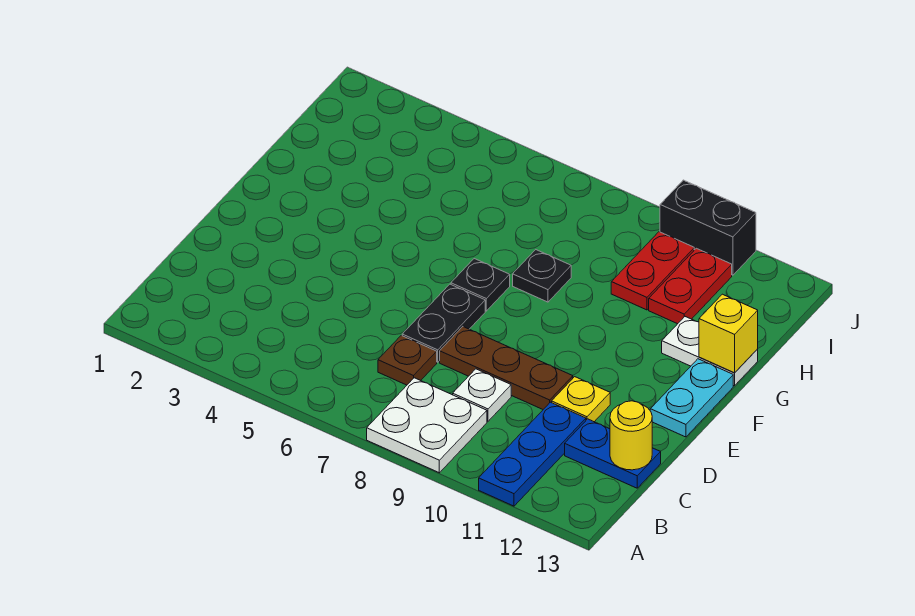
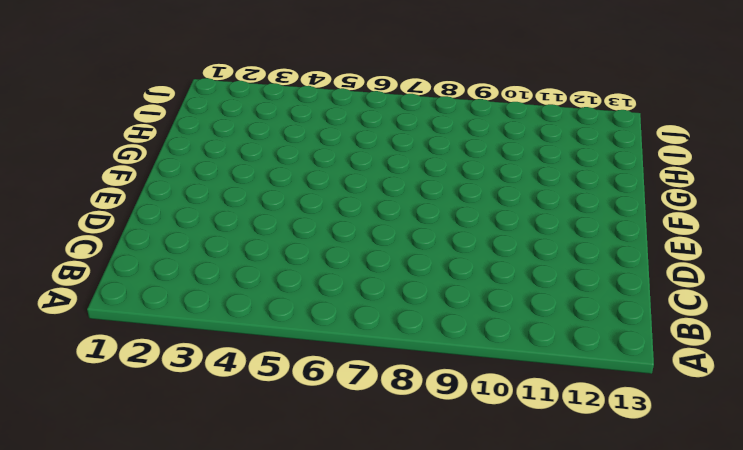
none -> white 2x2 plate [367,378,487,473]
none -> blue 1x3 plate [479,402,586,506]
none -> brown 1x1 plate [378,335,437,385]

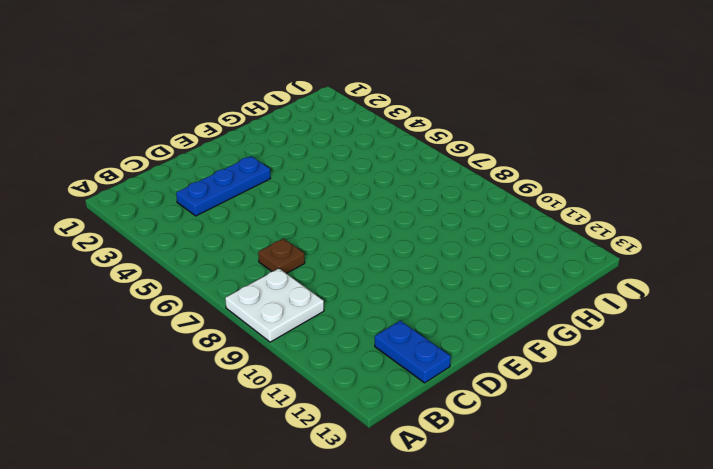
blue 1x3 plate [176,156,270,216] -> blue 1x3 plate moved to [479,402,586,506]
none -> white 1x1 plate [453,369,511,421]
none -> black 1x2 plate [402,284,485,362]
none -> brown 1x3 plate [440,327,573,409]

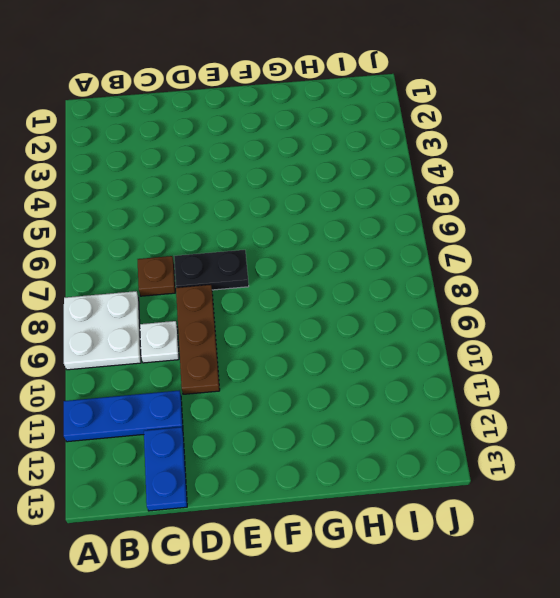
none -> yellow 1x1 plate [552,377,610,422]
none -> cyan 1x2 plate [650,359,733,437]
none -> black 1x1 plate [451,259,510,311]

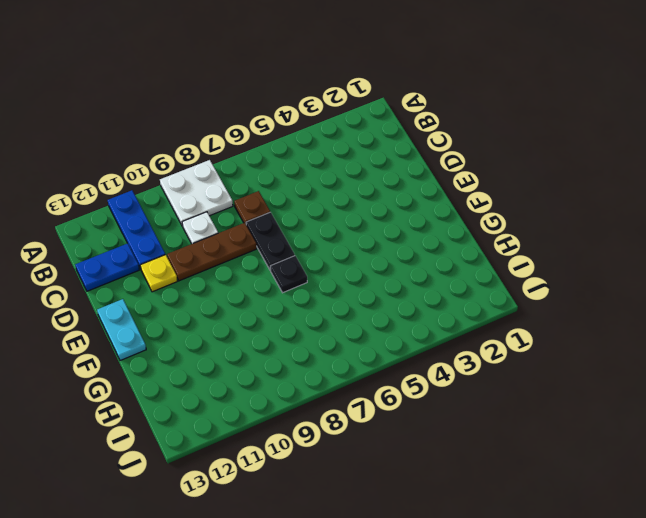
none -> black 1x1 plate [513,250,571,302]
none -> white 1x2 plate [662,317,758,386]
none -> red 1x2 plate [611,232,694,310]

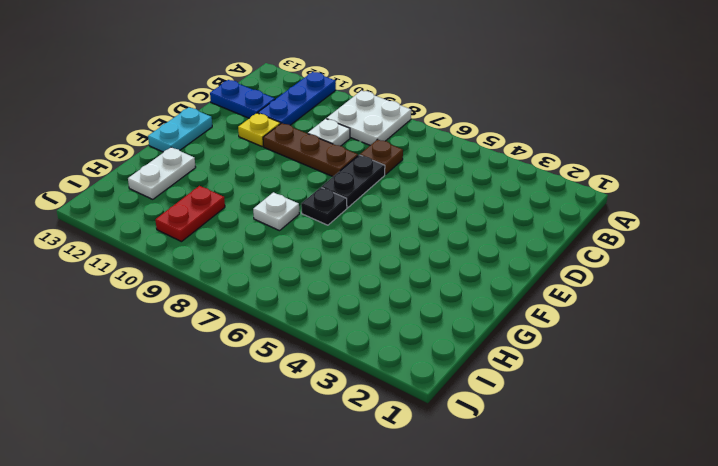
white 1x1 plate [253,192,299,231] -> black 1x1 plate [513,250,571,302]
white 1x2 plate [128,147,196,199] -> white 1x2 plate turned to [662,317,758,386]
none -> red 1x2 plate [649,248,732,324]
none -> black 1x2 brick [660,180,756,275]
none -> yellow 1x1 round brick [610,401,652,470]

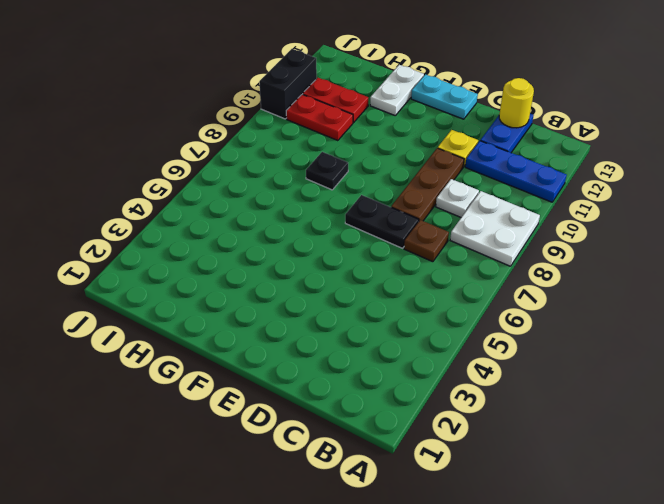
none -> black 1x1 plate [451,259,510,311]
none -> yellow 1x1 brick [699,294,758,373]

